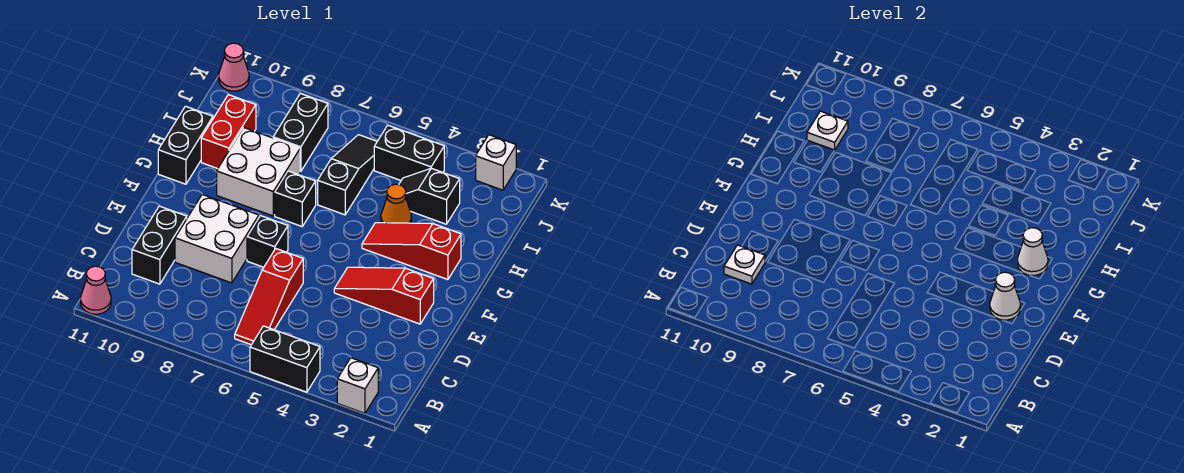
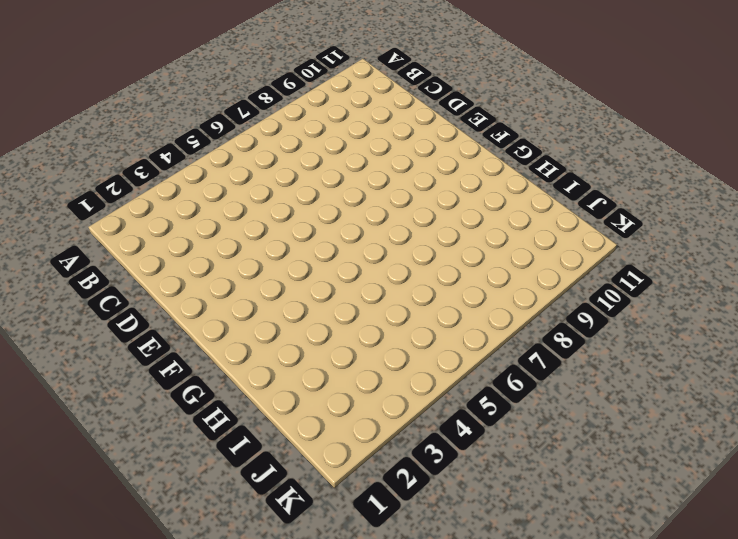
none -> white 1x1 brick [337,358,378,413]
none -> black 1x2 brick [250,326,320,392]
none -> pink 1x1 cone [81,266,111,314]

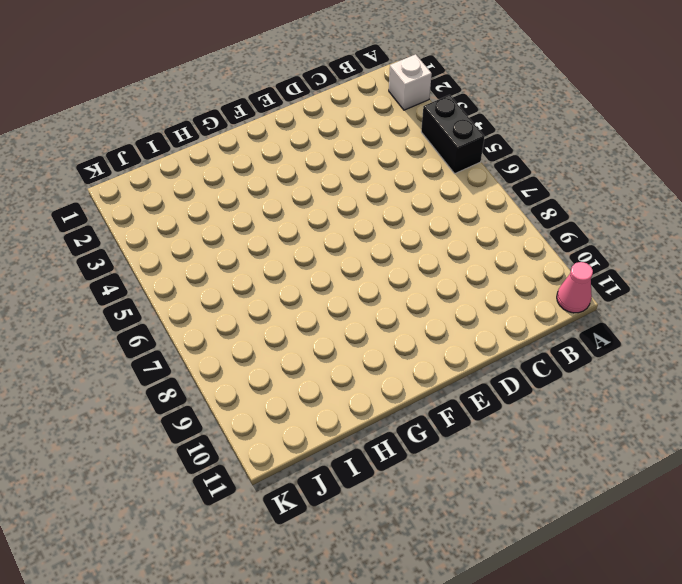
none -> red 1x3 slope [235,249,303,345]
none -> black 1x2 brick [132,206,187,284]
none -> white 2x2 brick [175,194,259,283]

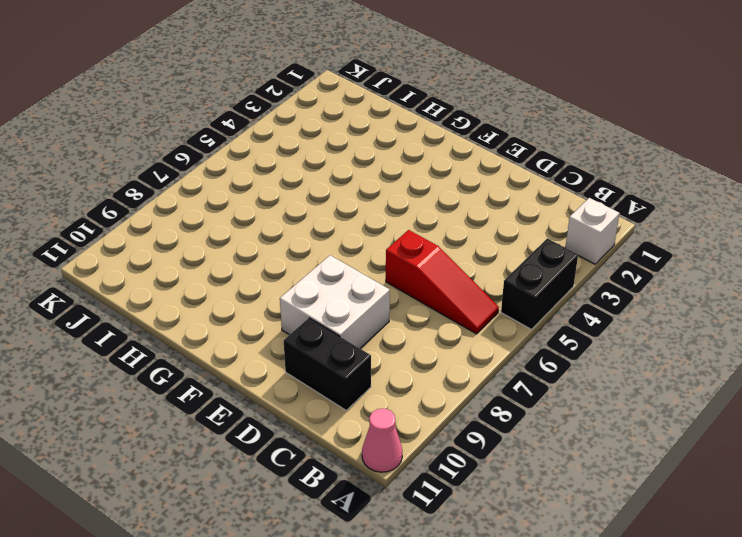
none -> red 1x3 slope [334,267,434,324]
none -> black 1x1 brick [247,216,288,267]
none -> red 1x3 slope [362,223,461,280]

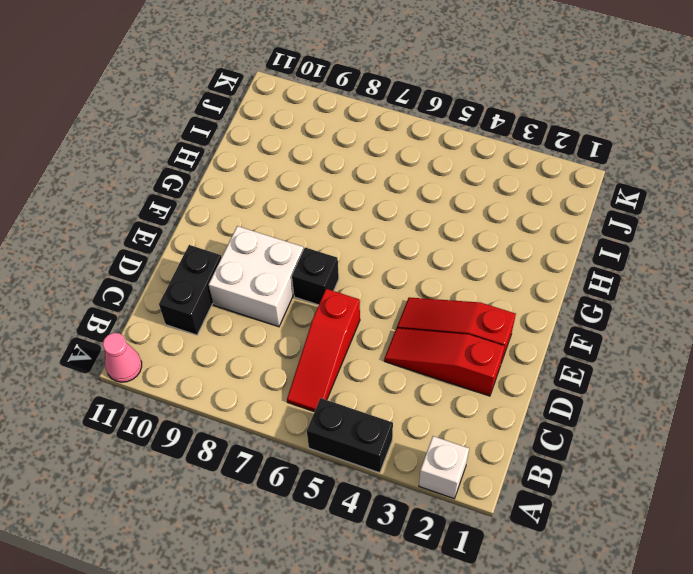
red 1x3 slope [384,328,505,396] -> red 1x3 slope moved to [362,223,461,280]
none -> black 1x1 brick [275,171,316,226]
none -> white 2x2 brick [217,128,300,216]
none -> black 1x2 brick [158,106,213,184]

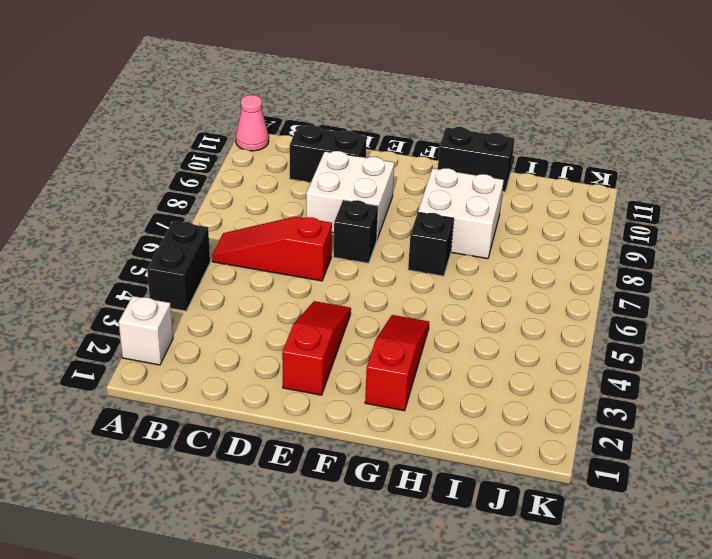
none -> orange 1x1 cone [381,184,412,223]
none -> black 1x3 slope [318,135,377,215]
none -> red 1x2 brick [201,95,256,169]

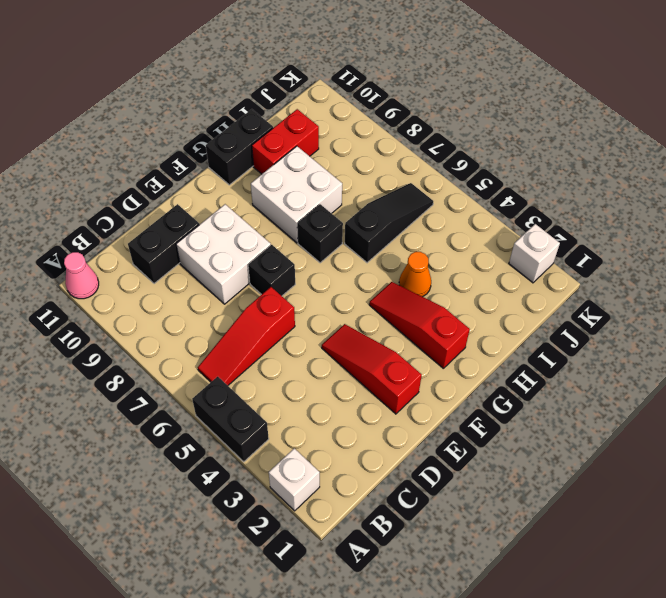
none -> black 1x2 slope [399,168,460,224]
none -> black 1x2 brick [273,93,328,171]
none -> black 1x2 brick [374,125,444,180]

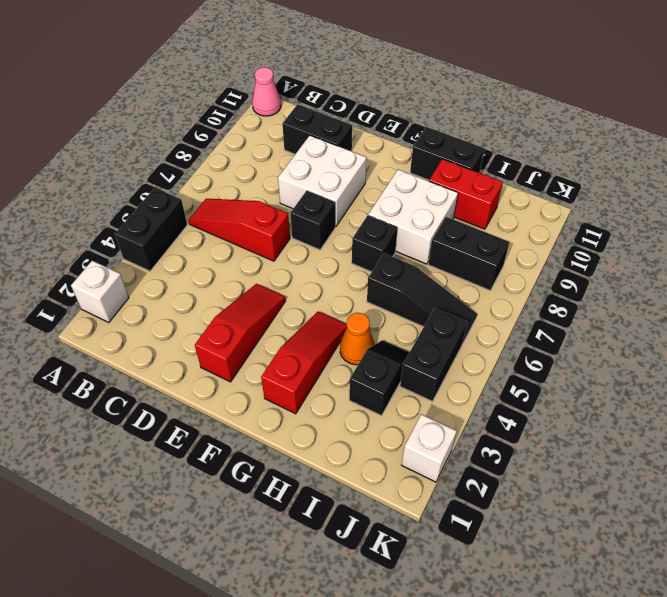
none -> pink 1x1 cone [219,43,249,91]
none -> white 1x1 plate [724,245,765,284]
none -> white 1x1 cone [990,272,1020,320]

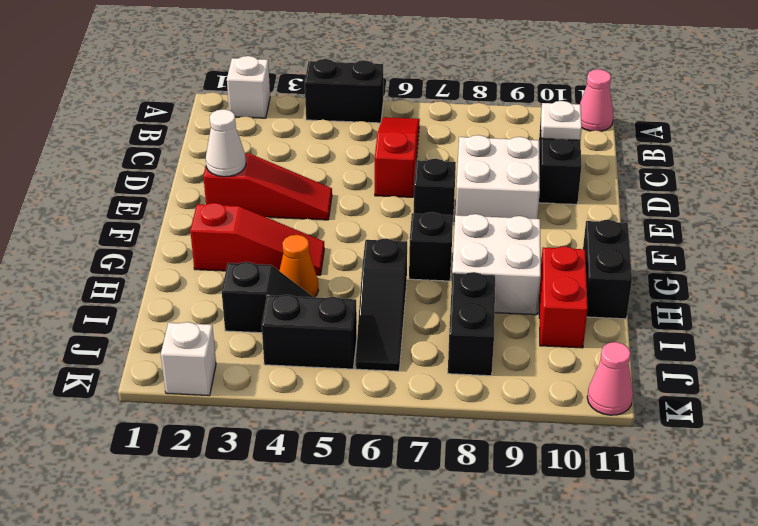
none -> white 1x1 cone [1018,228,1048,276]
none -> white 1x1 plate [807,111,848,150]

